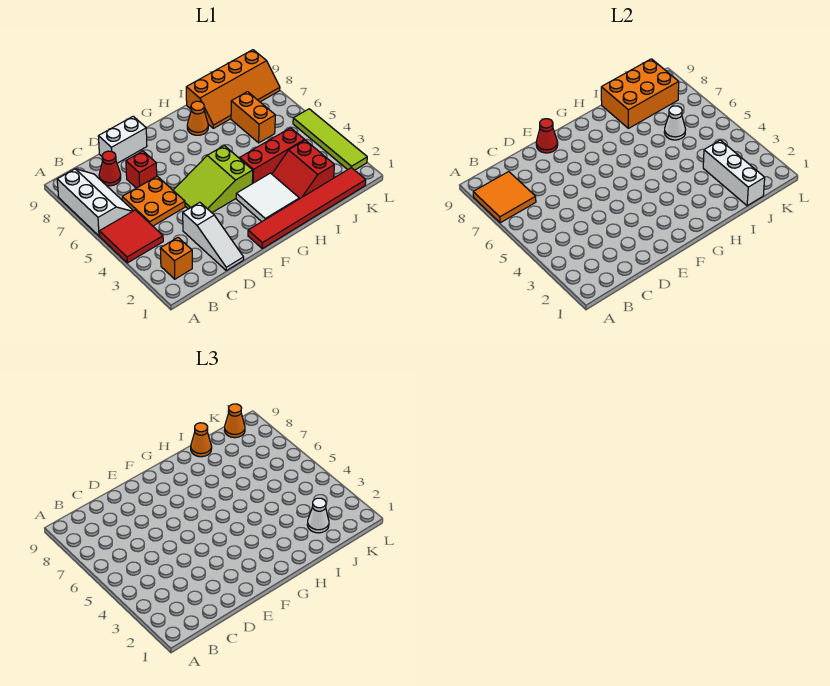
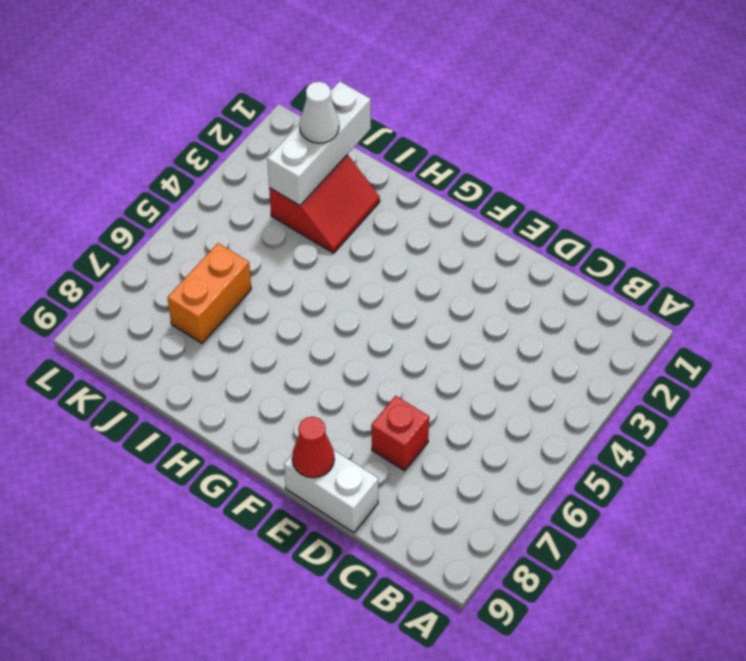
none -> red 2x2 tile [99,210,163,263]
none -> white 2x3 slope [57,169,133,236]
none -> orange 1x1 brick [160,238,192,279]

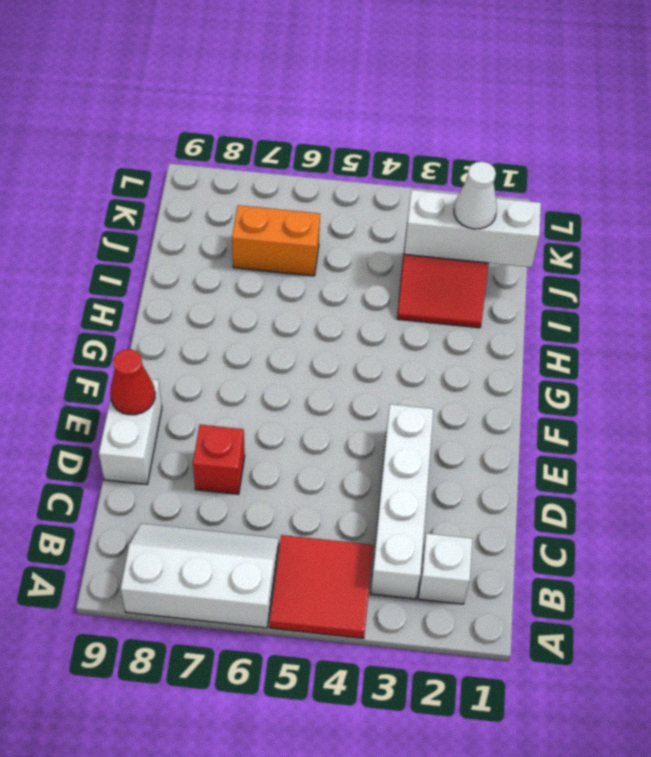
white 1x1 brick [418,533,472,604] -> orange 1x1 brick [160,238,192,279]
white 1x4 brick [371,404,433,599] -> white 1x3 slope [183,202,244,271]
none -> orange 2x2 plate [122,176,185,226]
none -> red 1x1 cone [99,151,121,186]
none -> lime 2x3 slope [173,146,253,213]

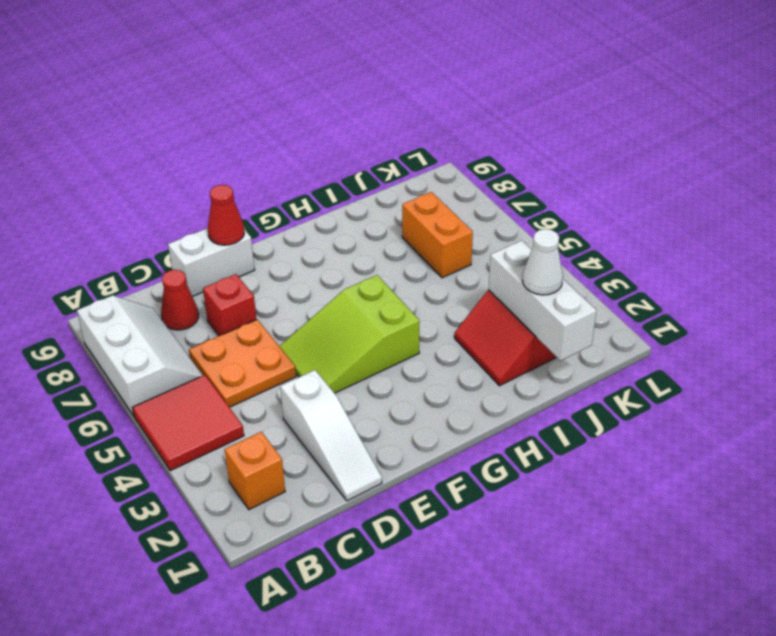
none -> red 1x6 tile [248,168,366,248]
none -> white 2x2 tile [236,173,299,222]
none -> red 1x3 brick [240,128,305,184]

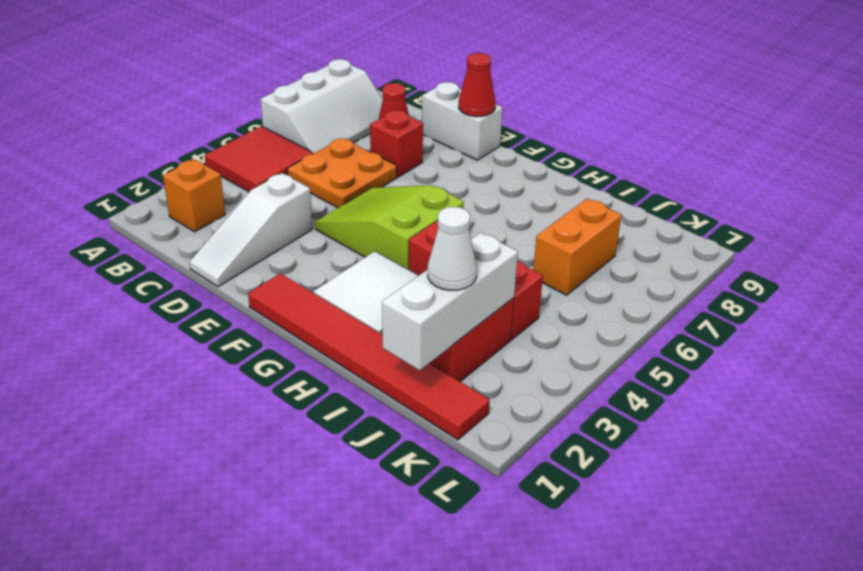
none -> orange 1x1 cone [187,101,208,135]
none -> orange 2x4 slope [186,50,280,128]
none -> lime 1x4 tile [293,109,367,170]

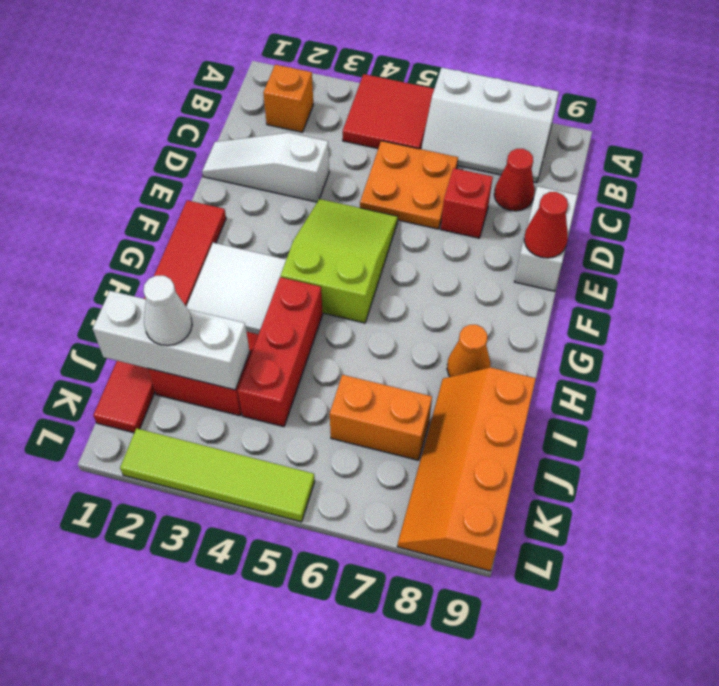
none -> orange 2x2 tile [473,172,536,223]
none -> orange 2x3 brick [601,59,679,128]
none -> white 1x1 cone [664,106,686,140]

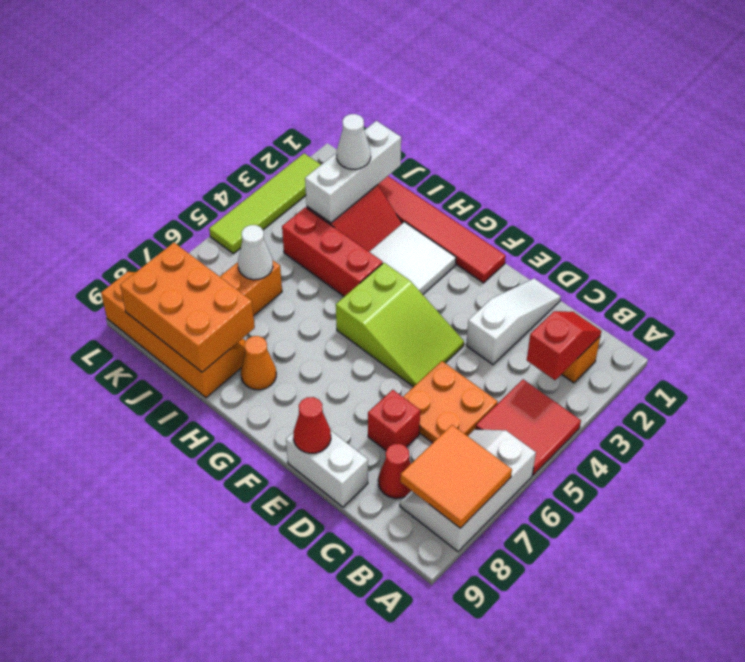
red 1x2 slope [527,311,601,380] -> none
none -> orange 1x1 cone [191,423,212,457]
none -> orange 1x1 cone [224,404,245,438]

